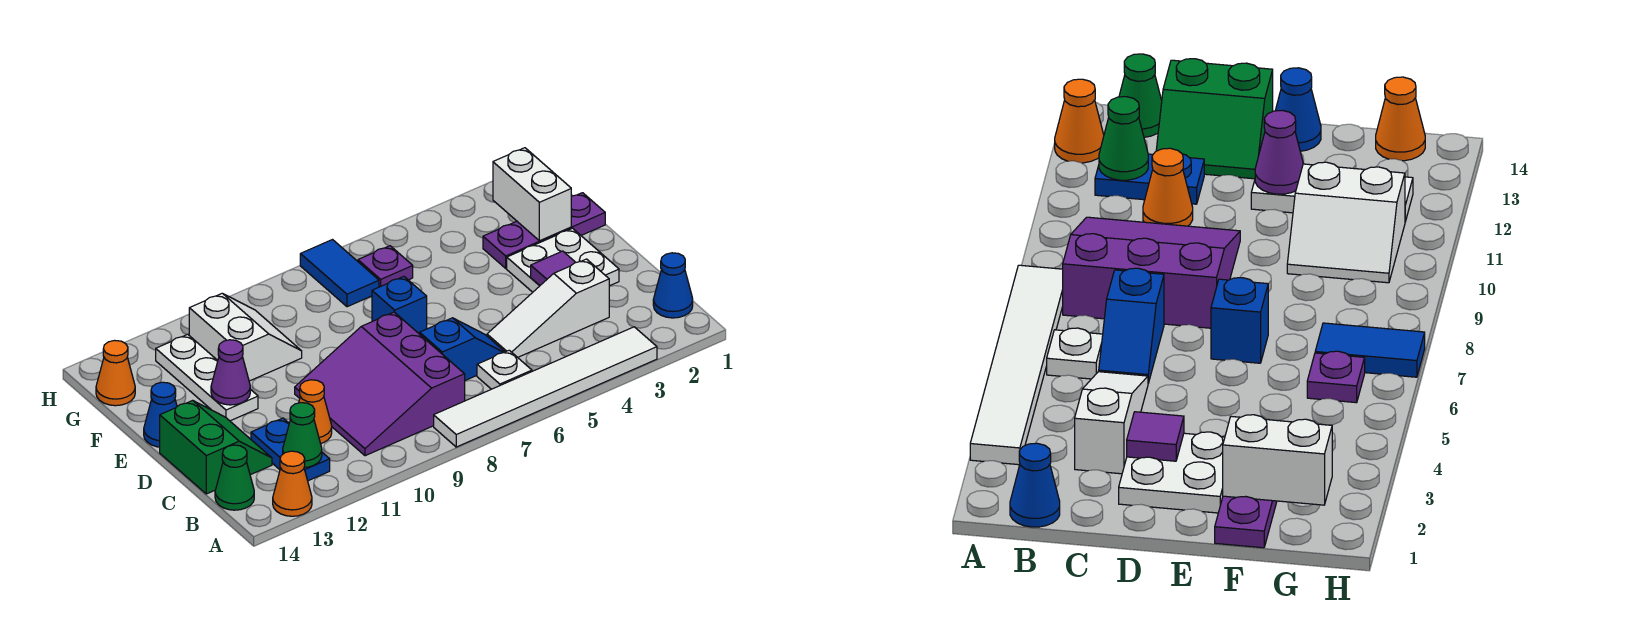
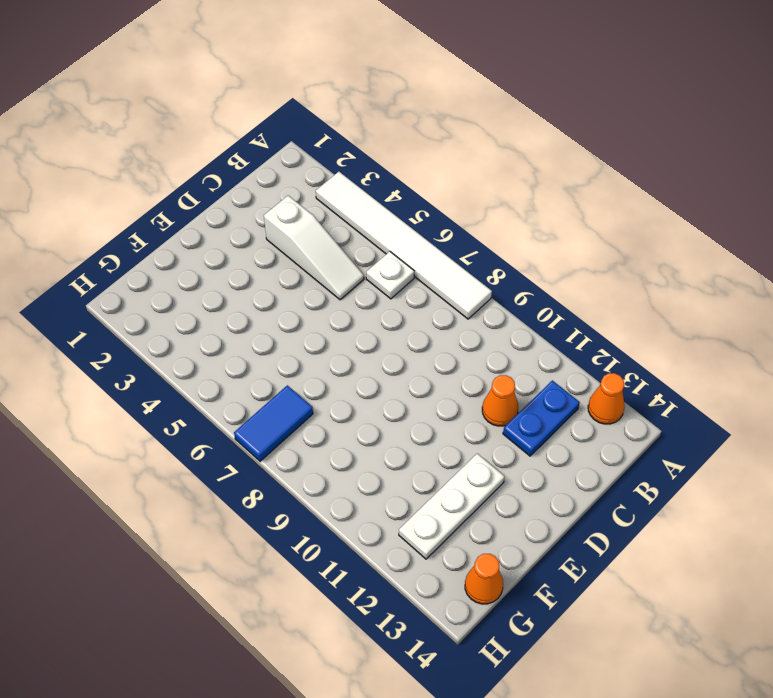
none -> blue 1x1 cone [653,253,693,318]
none -> purple 3x3 slope [295,312,465,456]
none -> green 1x1 cone [215,445,254,510]

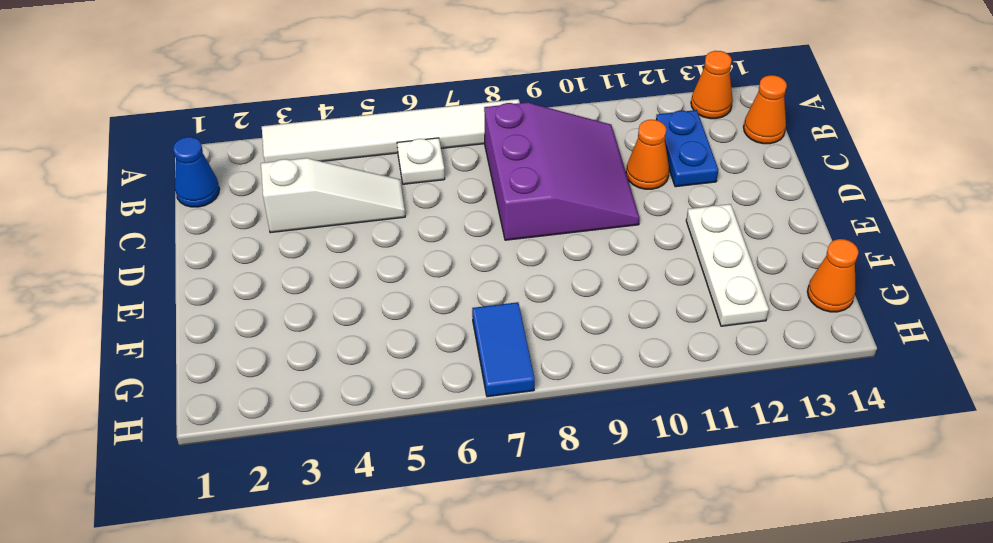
orange 1x1 cone [744,75,787,144] -> green 1x1 cone [215,445,254,510]
none -> blue 1x2 slope [420,318,505,380]
none -> green 2x2 slope [160,400,272,494]
none -> white 2x2 plate [507,228,619,292]

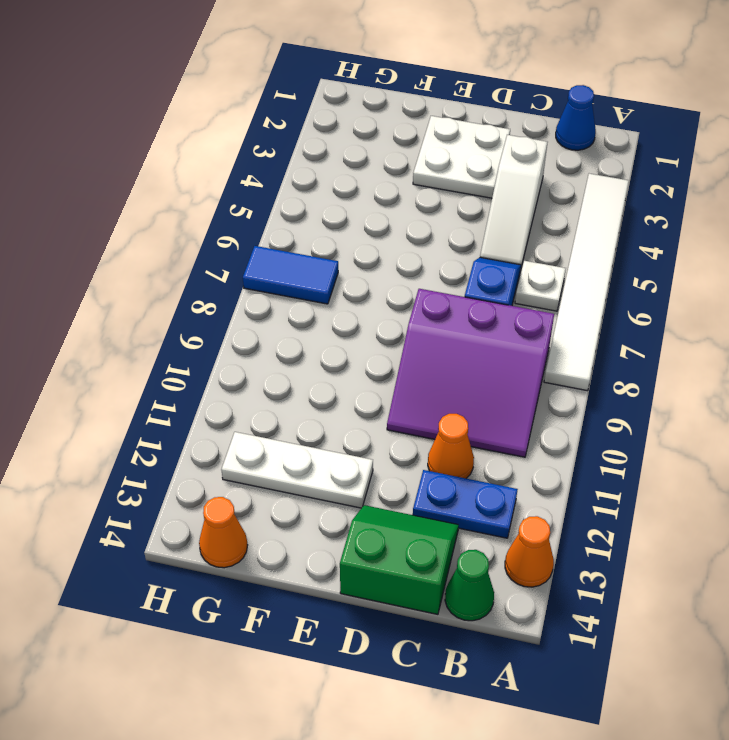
none -> blue 1x1 brick [372,277,427,334]
none -> blue 1x1 cone [144,382,177,447]
none -> purple 1x3 plate [483,193,605,268]

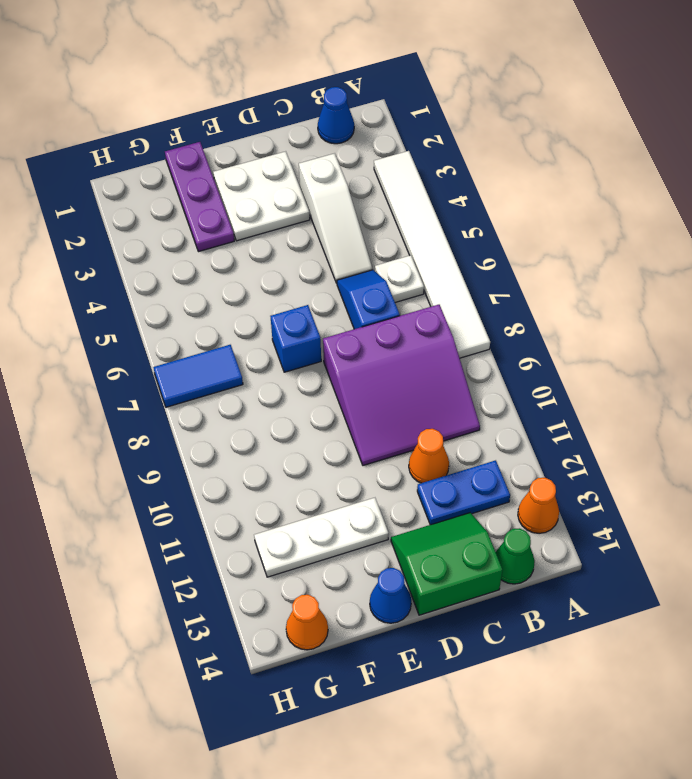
none -> white 2x2 slope [189,293,302,381]
none -> purple 1x1 plate [358,246,413,287]
none -> green 1x1 cone [283,403,322,467]

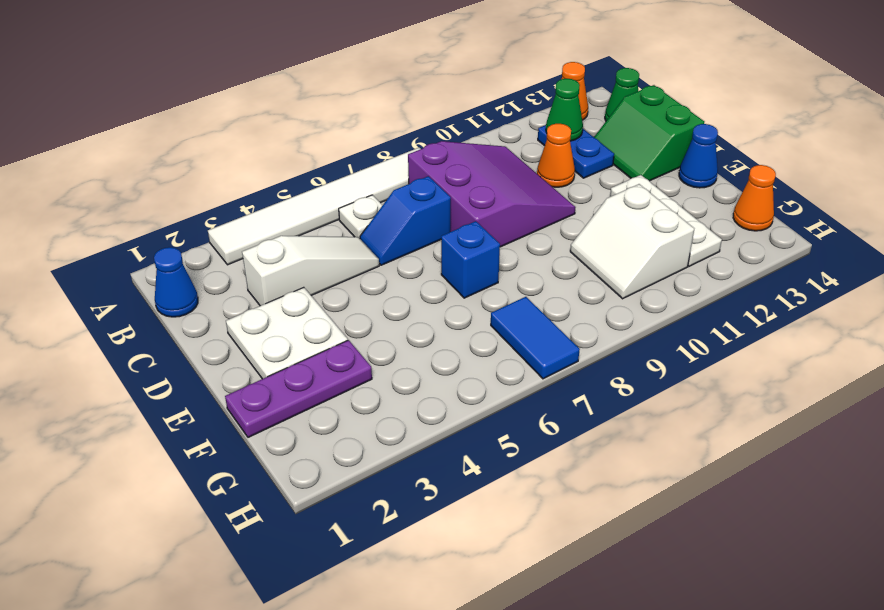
none -> purple 1x1 plate [358,246,413,287]
none -> purple 1x1 tile [531,251,576,285]
none -> purple 1x1 cone [211,340,250,405]

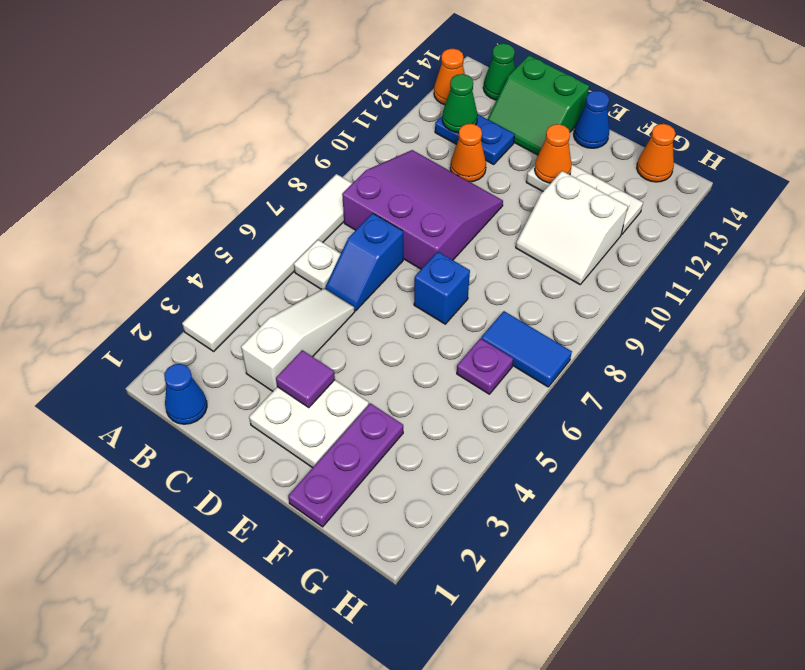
orange 1x1 cone [535,124,572,183] -> purple 1x1 cone [211,340,250,405]
none -> white 1x2 brick [493,148,571,241]

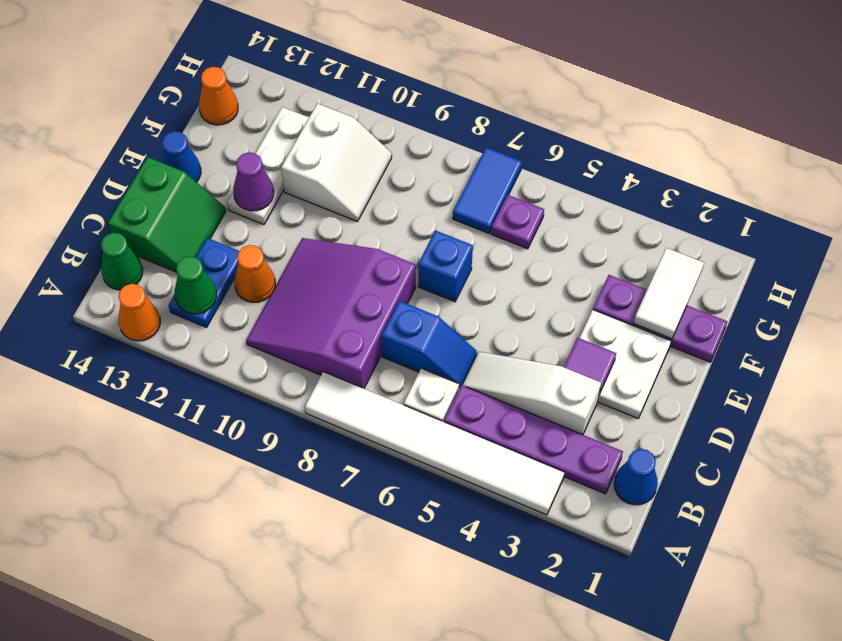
purple 1x4 plate [444,385,623,494] -> none
white 1x2 tile [634,248,704,339] -> white 1x2 brick [493,148,571,241]

